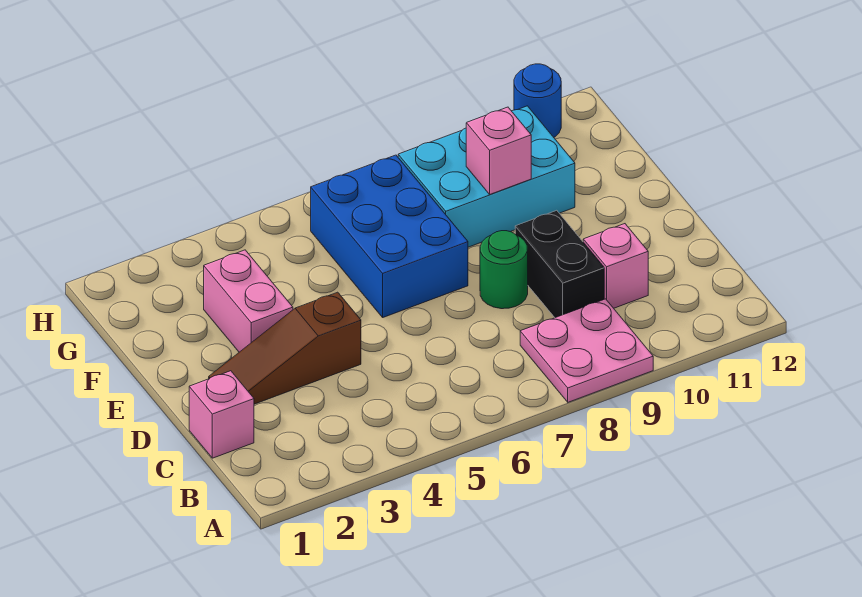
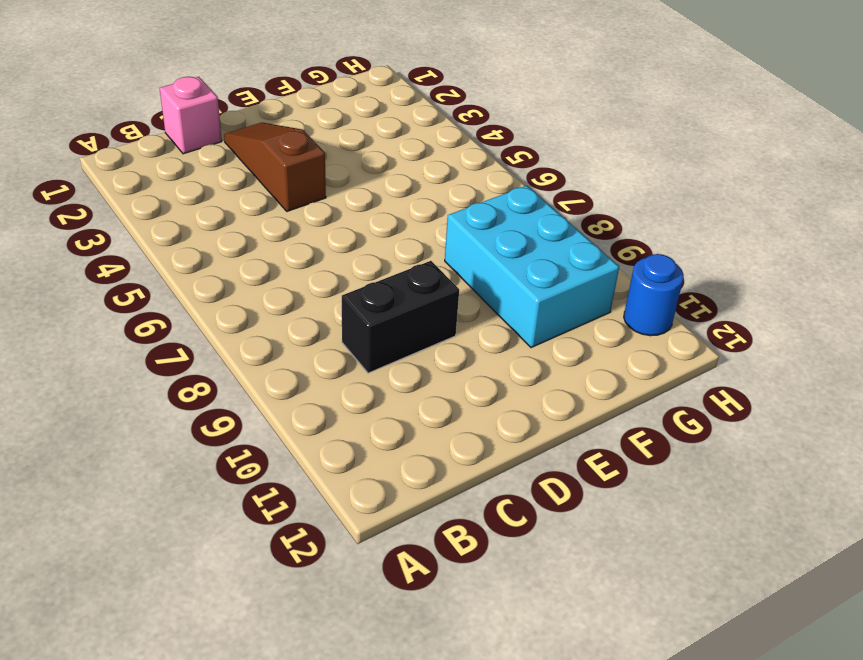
none -> pink 2x2 plate [520,299,653,402]
none -> pink 1x1 brick [583,224,648,308]

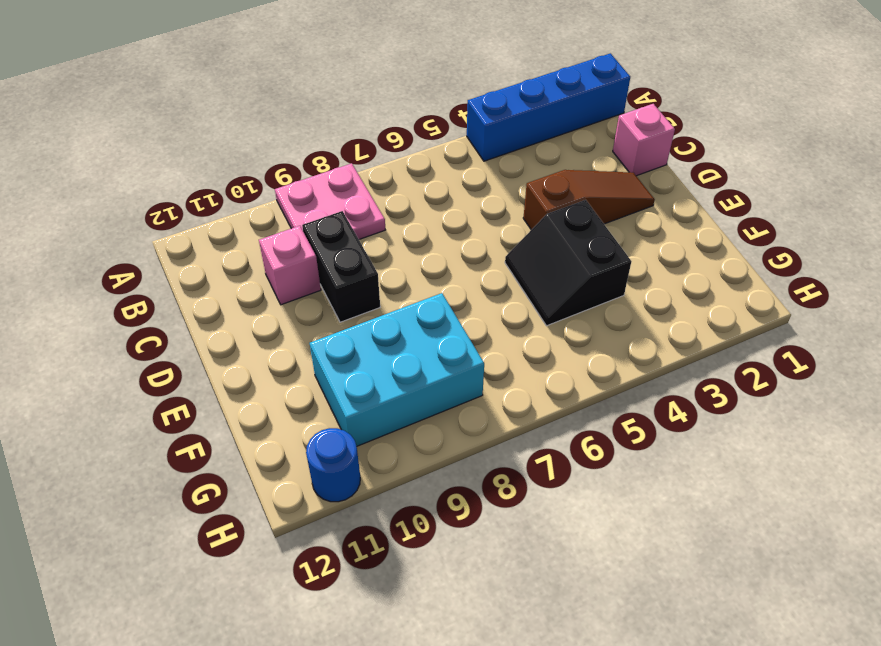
blue 1x4 brick [467,53,630,161] -> none
black 2x2 slope [505,200,631,326] -> none
none -> green 1x1 round brick [480,231,528,309]
none -> pink 1x2 brick [204,250,293,352]

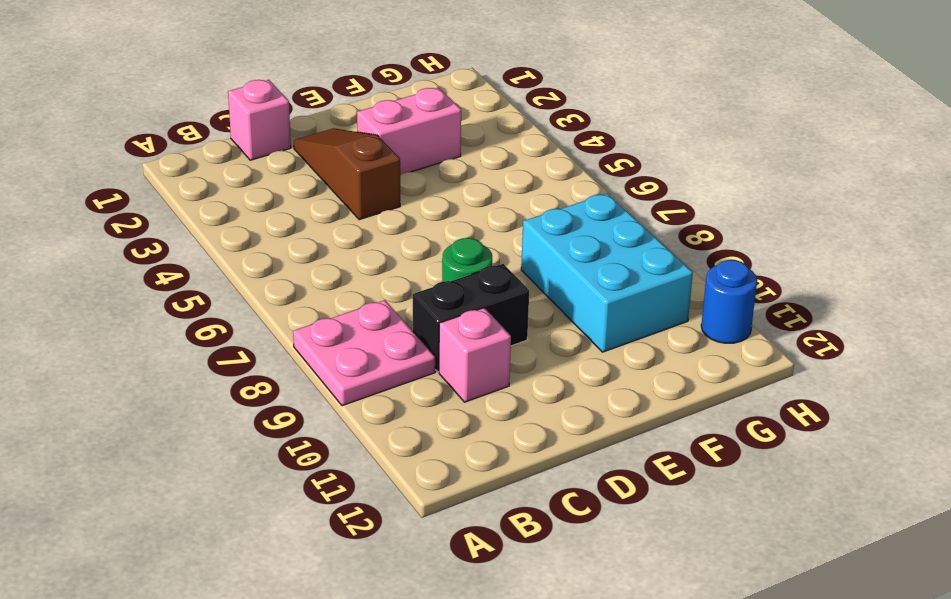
none -> blue 2x3 brick [311,155,468,317]
none -> pink 1x1 brick [466,107,531,194]

